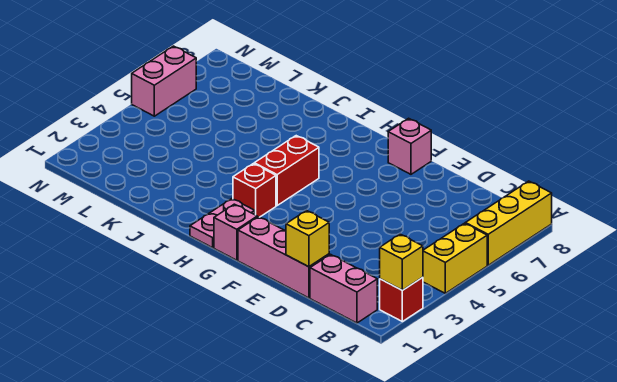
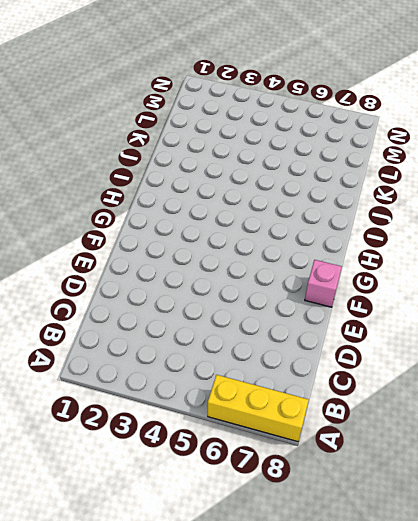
none -> red 1x1 brick [380,277,423,322]
none -> yellow 1x2 brick [423,223,487,293]
none -> pink 1x2 brick [310,254,377,323]

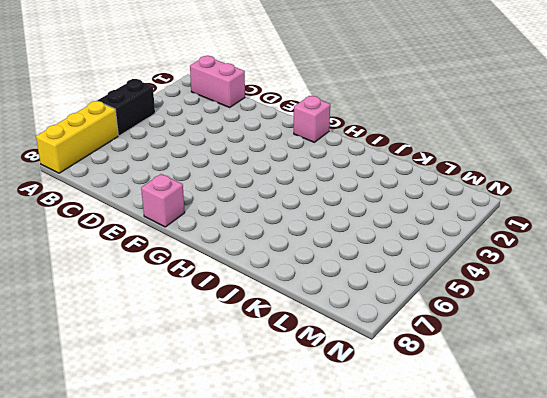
black 1x2 brick [98,79,155,136] -> yellow 1x2 brick [423,223,487,293]
none -> red 1x1 brick [380,277,423,322]
none -> pink 1x3 brick [238,217,329,298]
none -> pink 1x2 plate [190,199,255,248]

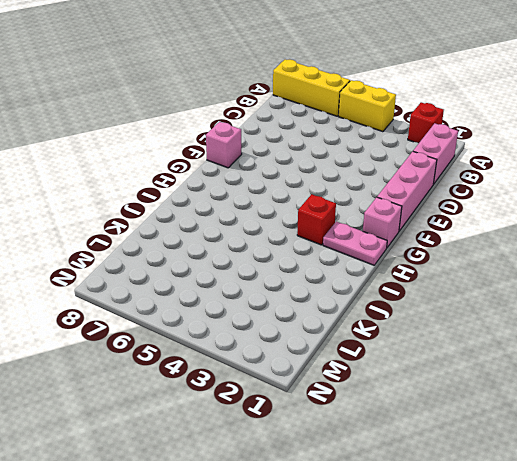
none -> red 1x2 brick [254,136,319,205]
none -> pink 1x2 brick [132,46,196,116]
none -> yellow 1x1 brick [380,234,423,290]

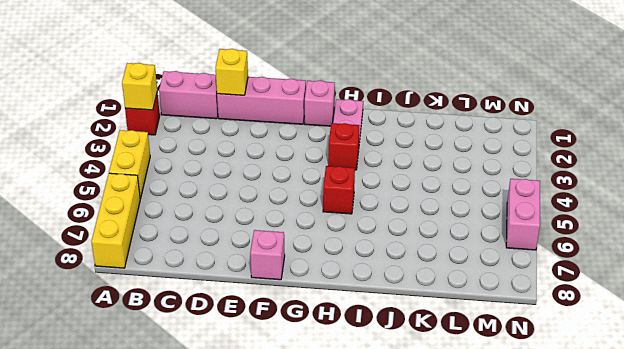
red 1x1 brick [323,166,355,214] -> red 1x2 brick [254,136,319,205]

